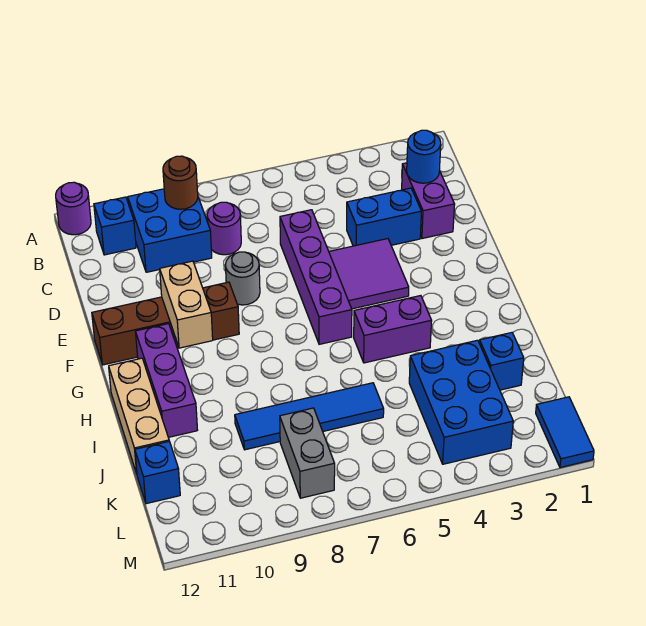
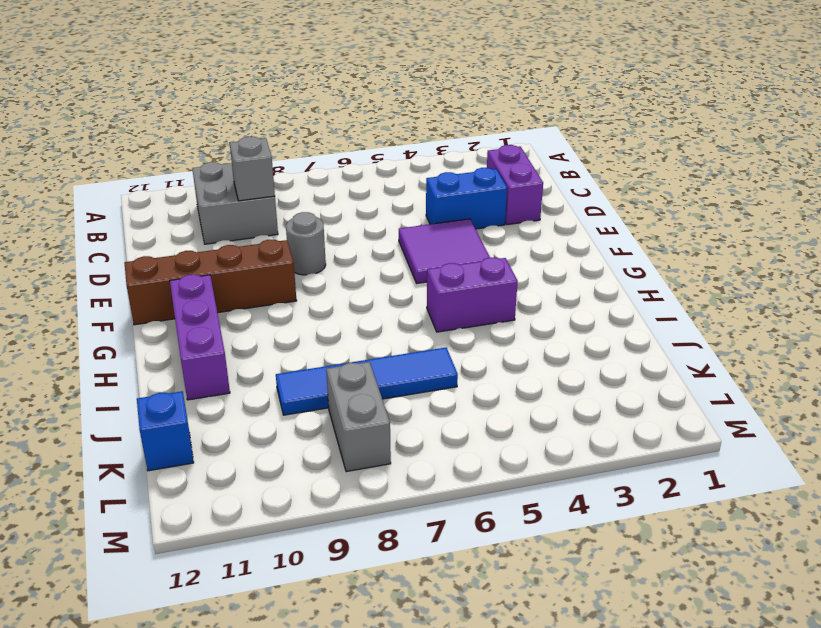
grey 2x2 brick [192,162,278,244] -> blue 2x2 brick [128,189,212,272]
grey 1x1 brick [230,137,275,201] -> none
none -> purple 1x1 round brick [56,182,91,235]
none -> blue 1x1 brick [94,197,136,255]
none -> purple 1x1 round brick [207,202,241,255]

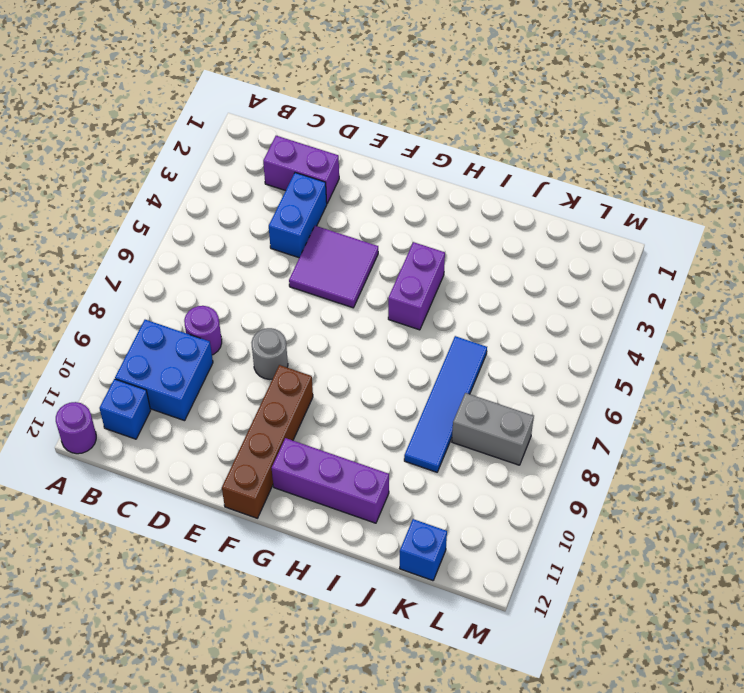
none -> purple 1x4 brick [280,210,352,344]
none -> tan 1x3 brick [109,358,169,474]
none -> blue 1x1 brick [479,333,524,390]

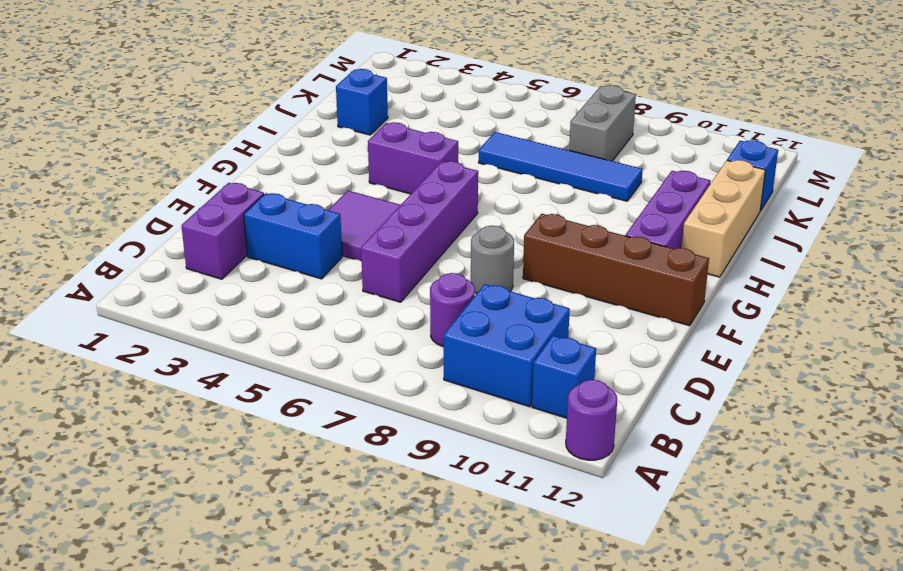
none -> blue 2x3 brick [409,340,513,464]
none -> blue 1x2 tile [536,397,594,467]
none -> brown 1x1 round brick [163,156,198,209]

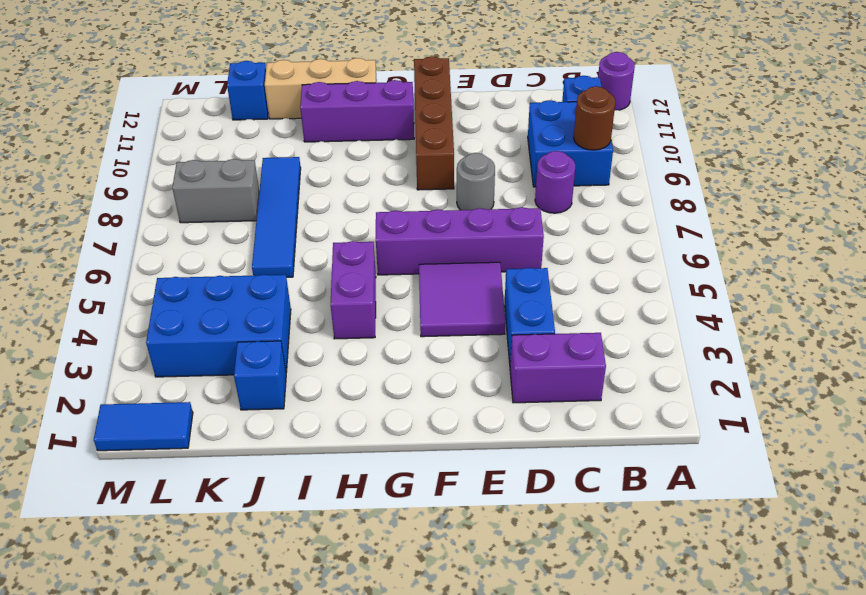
none -> blue 1x1 round brick [407,130,441,183]
none -> tan 1x2 brick [160,261,213,348]

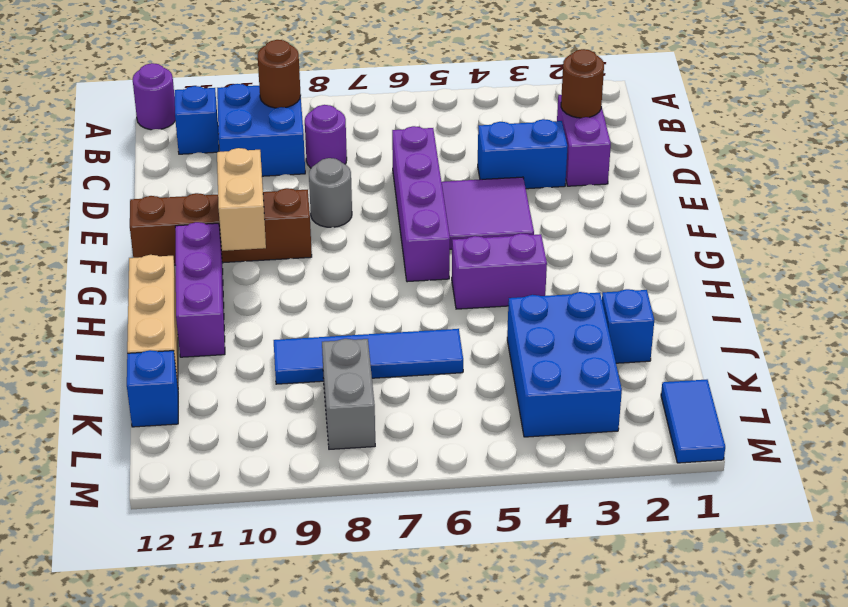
brown 1x1 round brick [561,49,604,118] -> blue 1x1 round brick [407,130,441,183]

